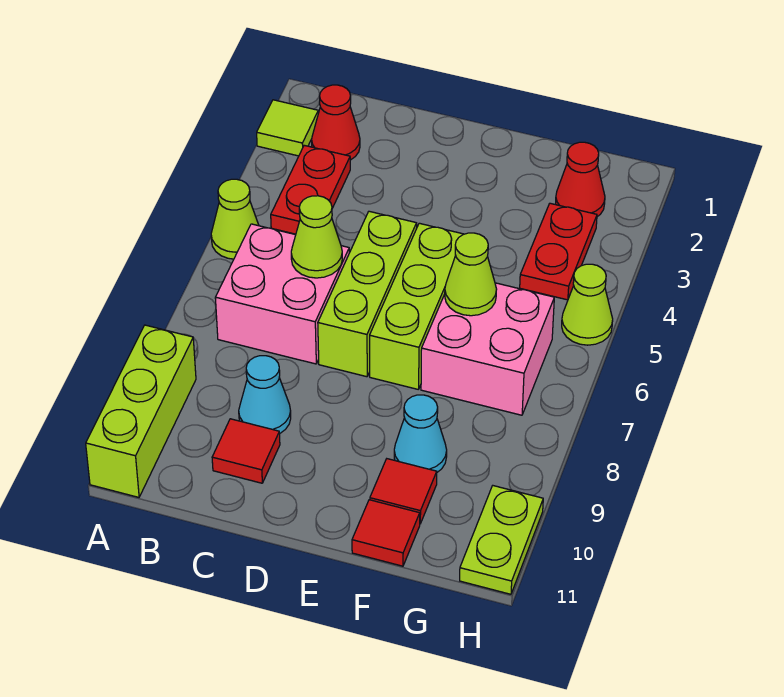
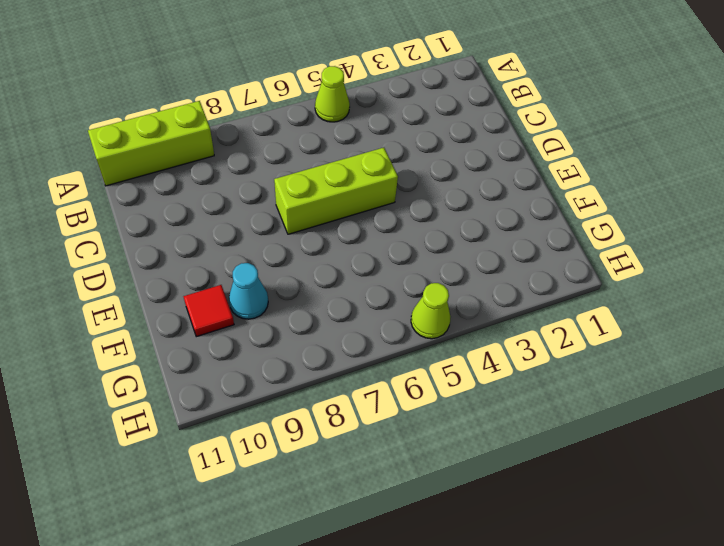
none -> lime 1x1 tile [257,100,318,156]
none -> red 1x1 cone [312,85,360,160]
none -> red 1x2 plate [271,145,350,234]

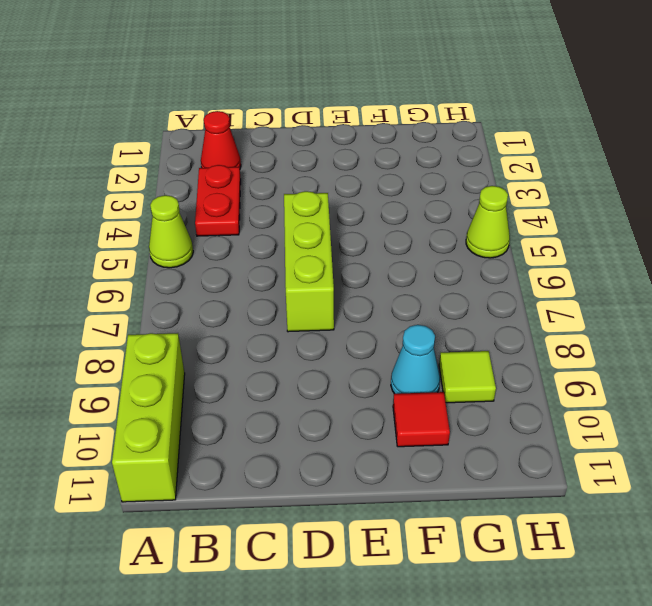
lime 1x1 tile [439,351,496,403] -> lime 1x1 tile moved to [257,100,318,156]
none -> pink 2x2 brick [215,224,349,364]
none -> cyan 1x1 cone [239,356,291,434]
none -> red 1x1 tile [212,419,280,483]

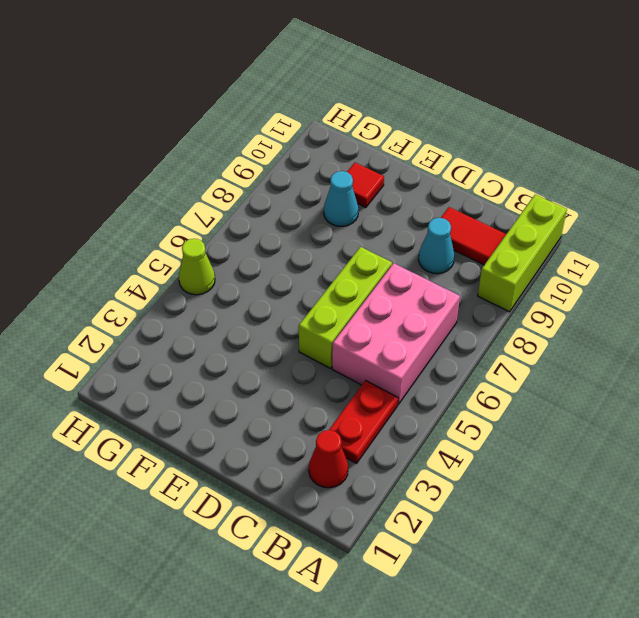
pink 2x3 brick [332,263,460,404] -> pink 2x2 brick [215,224,349,364]
red 1x2 tile [441,207,506,265] -> red 1x1 tile [212,419,280,483]
none -> lime 1x1 tile [257,100,318,156]
none -> lime 1x1 cone [211,179,259,259]
none -> lime 1x3 brick [370,223,464,389]

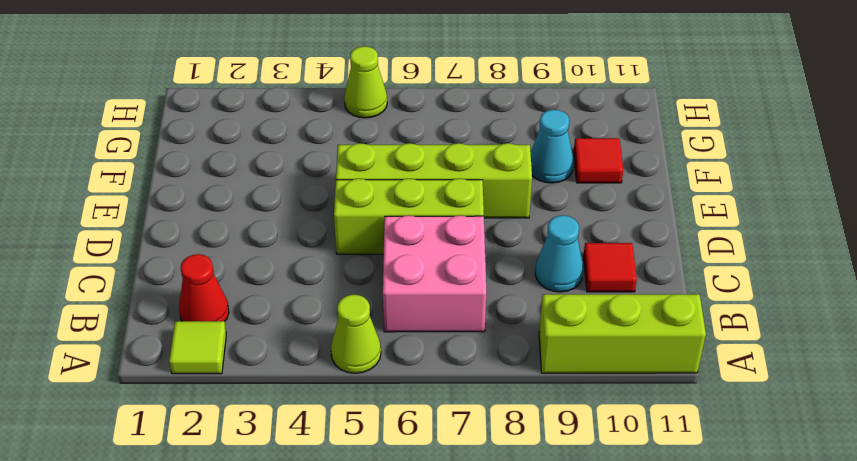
lime 1x4 brick [336,143,532,218] -> lime 1x3 brick [370,223,464,389]
none -> red 1x2 plate [271,145,350,234]
none -> pink 2x2 brick [421,283,554,415]
none -> red 1x1 tile [352,500,420,566]

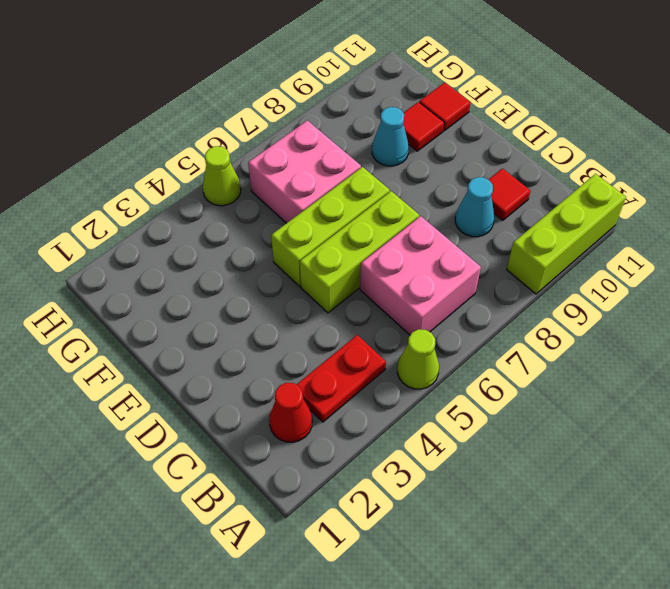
none -> lime 1x1 tile [257,100,318,156]
none -> red 1x1 cone [556,142,605,217]
none -> red 1x2 plate [520,203,597,300]

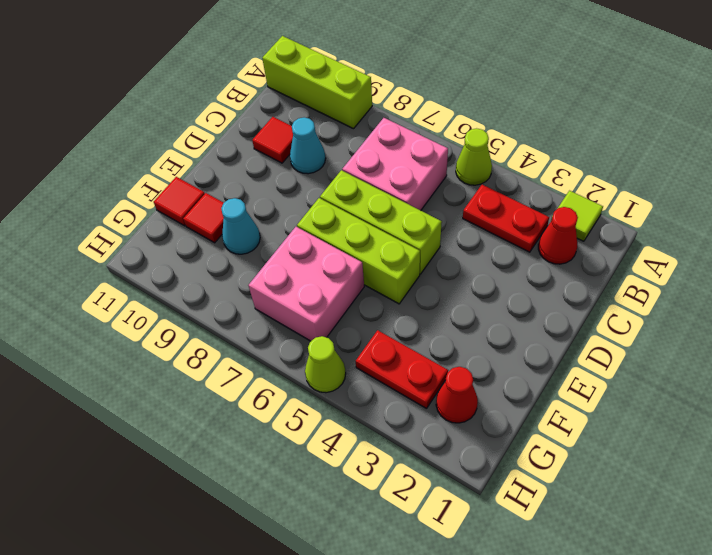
none -> lime 1x2 plate [460,486,543,594]
none -> lime 1x1 cone [291,196,342,278]
none -> lime 1x1 cone [445,233,497,316]

